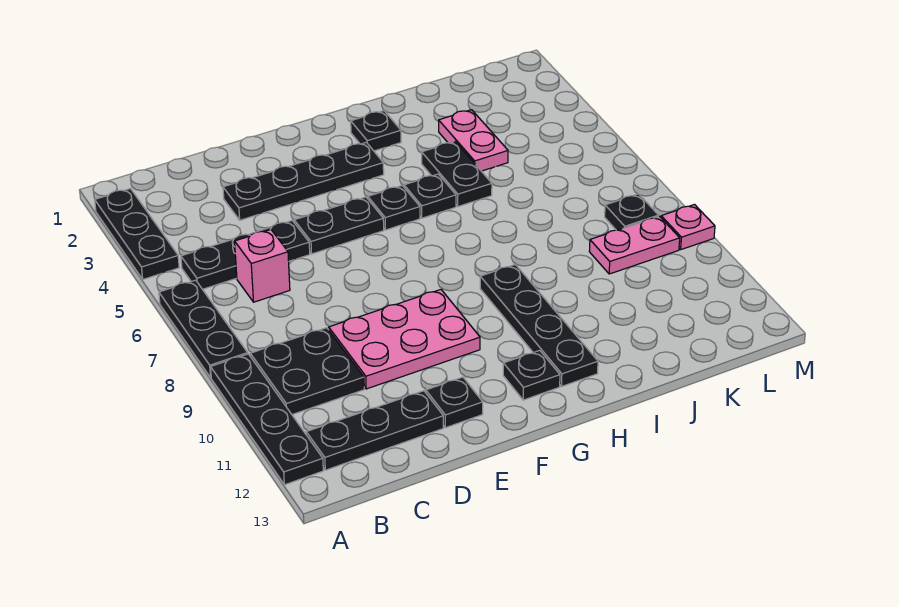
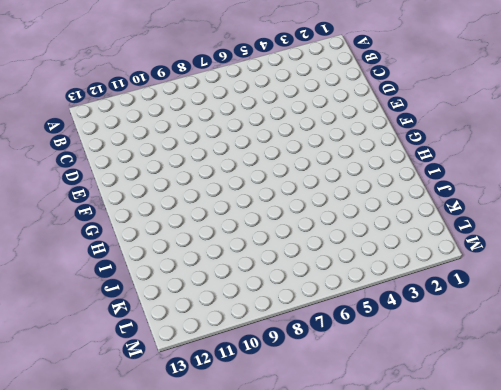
none -> black 1x3 plate [95,189,179,279]
none -> black 1x3 plate [159,280,248,378]
none -> black 1x4 plate [211,354,323,485]

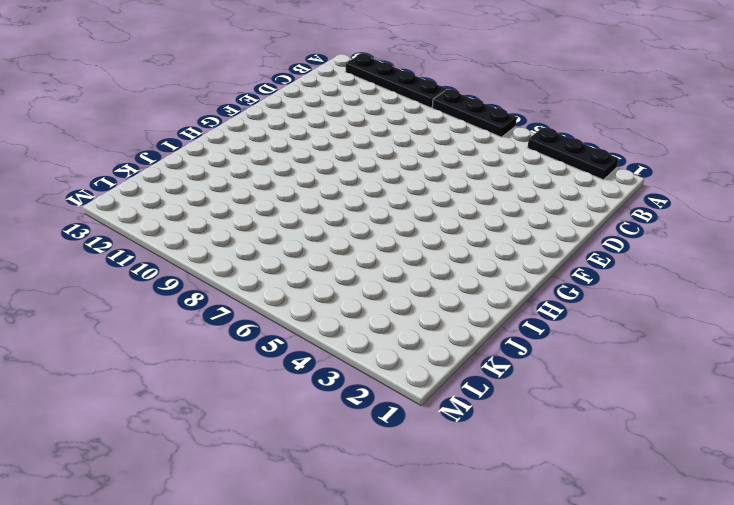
none -> black 1x3 plate [181,221,310,289]
none -> black 2x2 plate [250,328,364,415]
none -> black 1x3 plate [306,391,443,470]

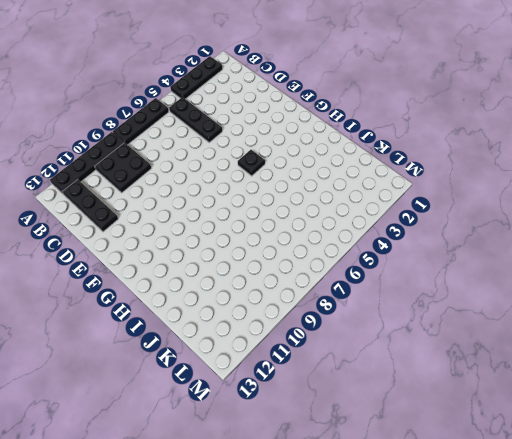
none -> pink 1x1 brick [235,229,290,302]
none -> black 1x4 plate [223,142,384,220]
none -> pink 2x3 plate [329,290,480,389]

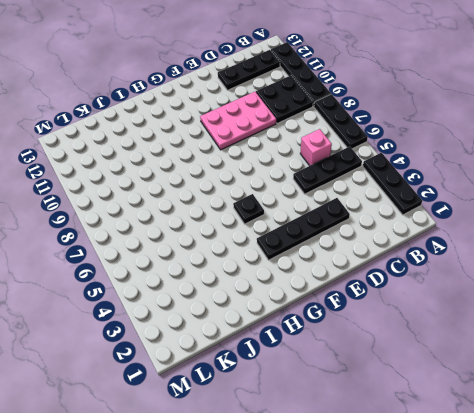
none -> black 1x2 plate [294,197,384,254]
none -> black 1x1 plate [426,377,483,428]
none -> black 1x1 plate [503,350,560,400]

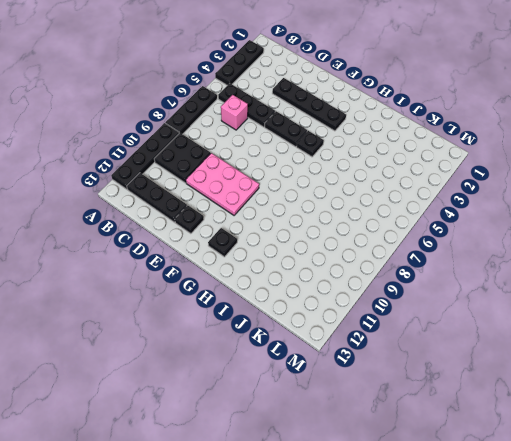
none -> black 1x1 plate [351,111,401,151]
none -> black 1x1 plate [404,174,456,218]
none -> black 1x4 plate [480,265,598,387]

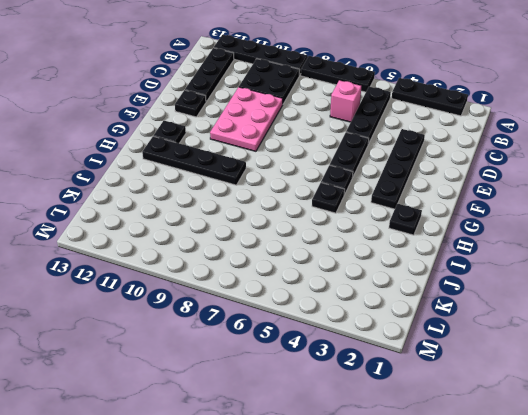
none -> black 1x2 plate [422,142,492,206]
none -> pink 1x2 plate [439,110,508,171]
none -> pink 1x2 plate [589,216,680,274]

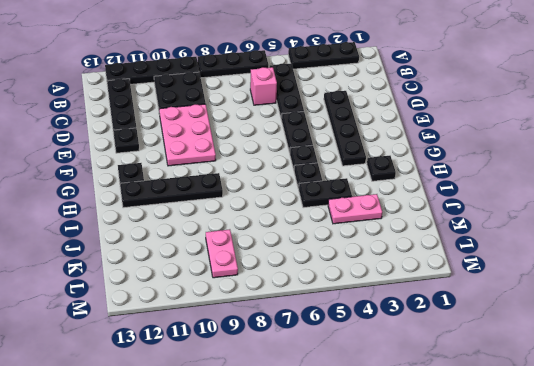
none -> black 1x1 plate [605,194,658,230]
none -> pink 1x1 plate [661,205,715,249]

